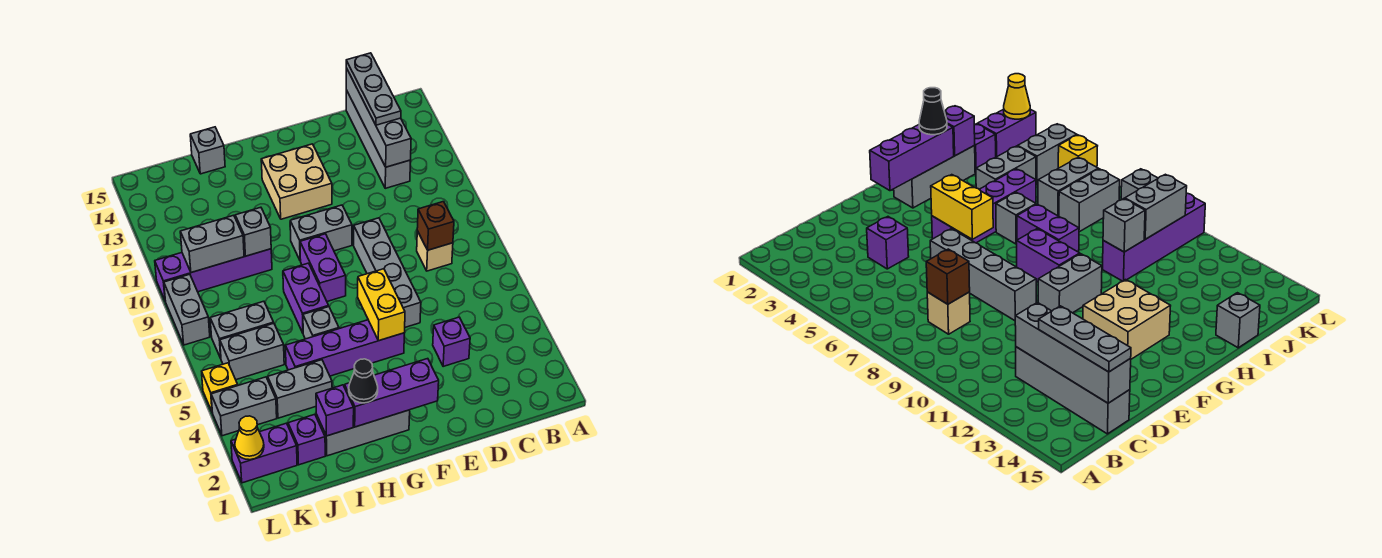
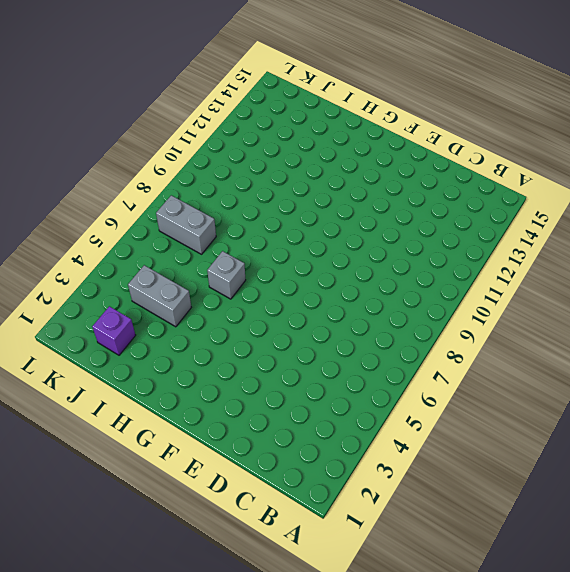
none -> tan 1x1 brick [417,231,453,271]
none -> grey 1x4 brick [346,90,411,188]
none -> purple 1x1 brick [433,317,470,366]
none -> grey 1x4 brick [354,218,421,327]

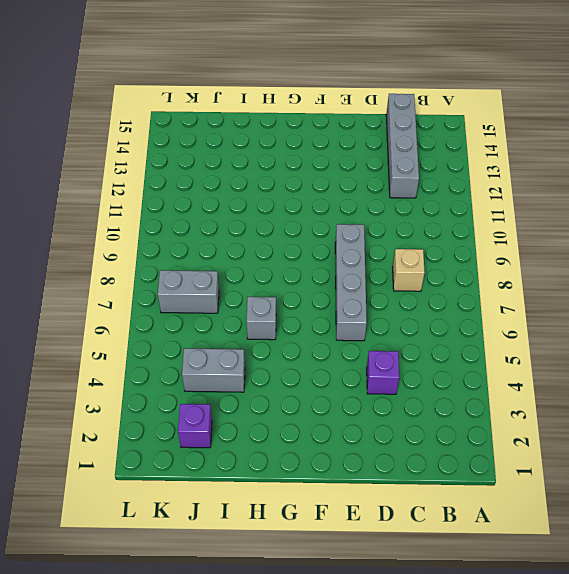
none -> purple 1x4 brick [285,320,404,376]
none -> grey 1x2 brick [290,205,352,261]
none -> tan 2x2 brick [261,144,332,219]
none -> grey 1x3 brick [316,410,410,456]

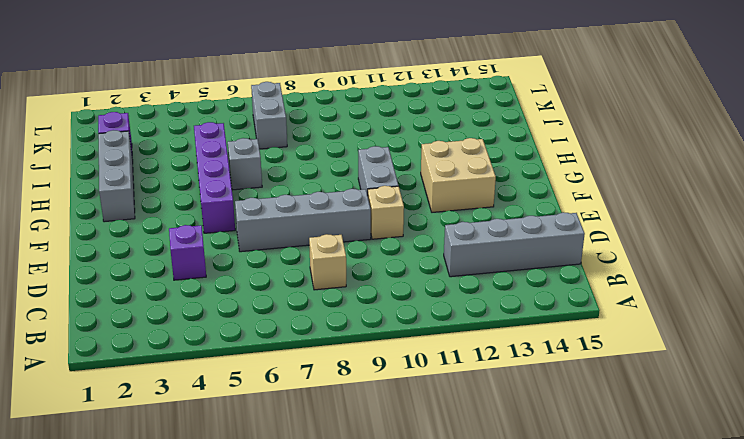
tan 1x1 brick [368,186,404,239] -> none
none -> purple 1x2 brick [300,234,346,301]
none -> purple 1x2 brick [283,263,329,333]
none -> grey 1x2 brick [268,360,332,418]
none -> purple 1x4 brick [155,249,272,300]

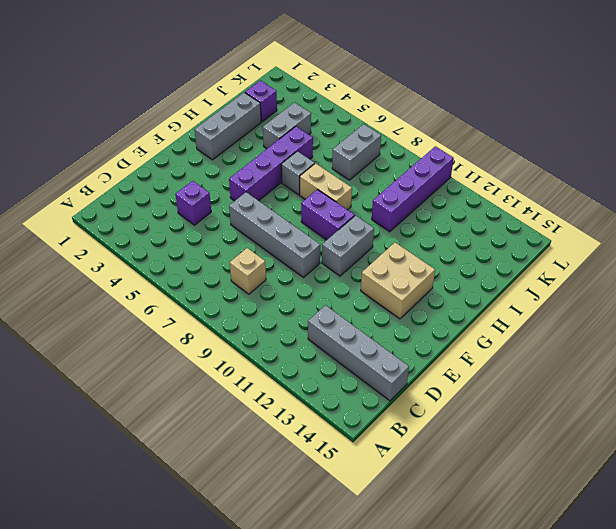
tan 1x2 brick [300,163,352,210] -> purple 1x2 brick [283,263,329,333]
none -> grey 1x1 brick [190,127,225,174]
none -> grey 1x2 brick [220,323,284,380]
none -> purple 1x2 brick [231,423,297,483]
none -> grey 1x2 brick [211,377,277,436]

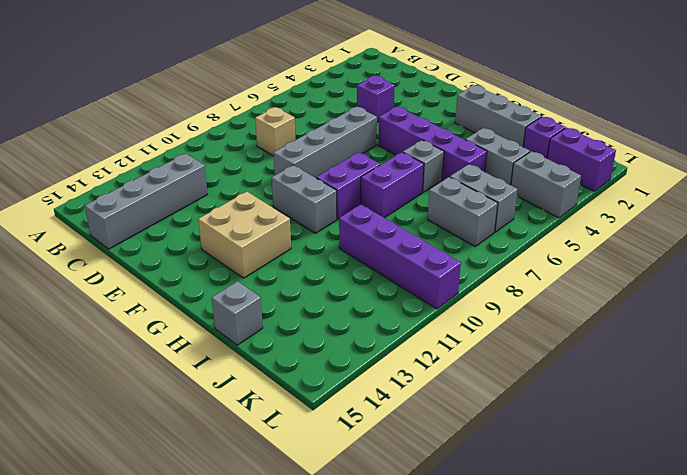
none -> yellow 1x1 brick [202,363,238,413]
none -> grey 1x2 brick [164,274,210,345]
none -> brown 1x1 brick [417,202,454,250]
none -> grey 1x4 brick [346,68,411,167]

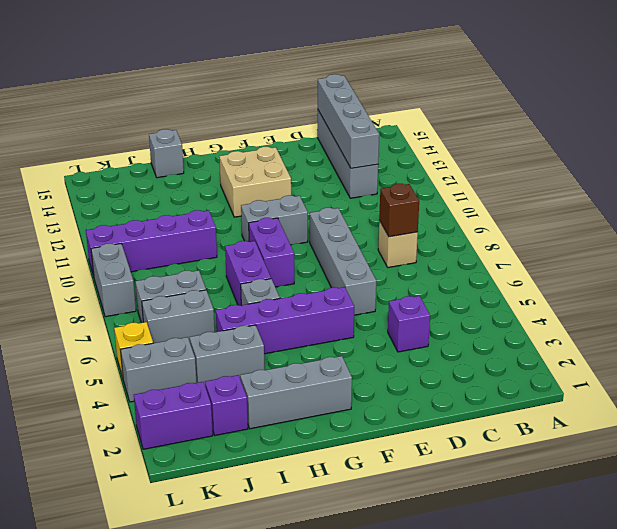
none -> purple 1x3 brick [345,359,439,427]
none -> yellow 1x2 brick [358,269,405,341]
none -> purple 1x1 brick [316,385,354,436]
none -> grey 1x1 brick [235,207,271,256]

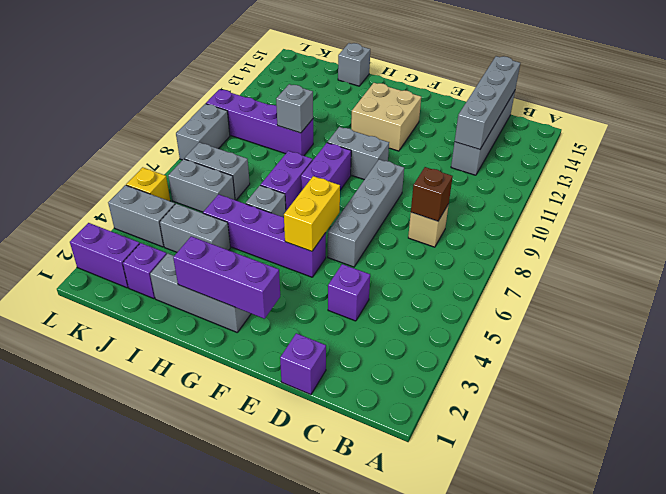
purple 1x1 brick [280,333,326,395] -> purple 1x1 brick moved to [316,385,354,436]
none -> grey 1x2 brick [180,215,244,273]
none -> yellow 1x1 cone [235,416,264,460]
none -> grey 1x3 plate [346,53,401,125]
none -> black 1x1 cone [349,359,378,403]

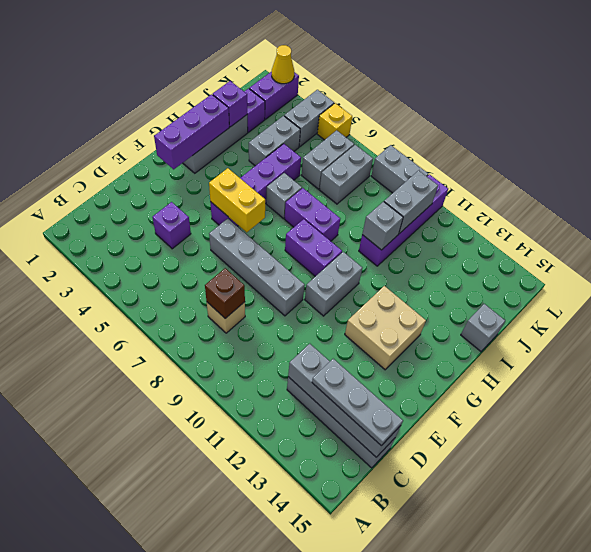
none -> black 1x1 cone [349,359,378,403]

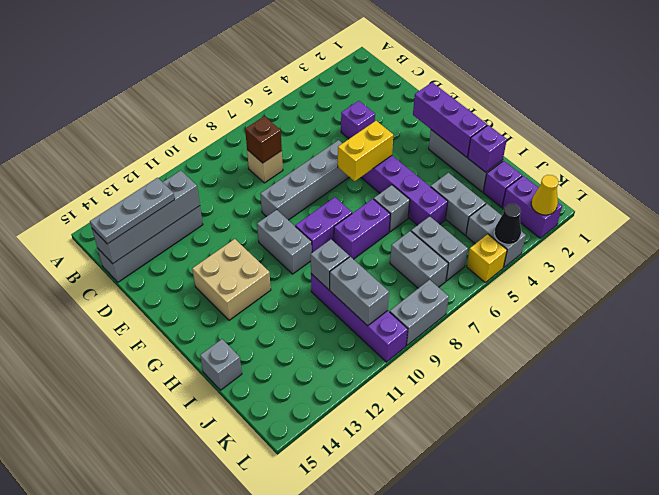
black 1x1 cone [494,204,521,244] -> black 1x1 cone moved to [349,359,378,403]

